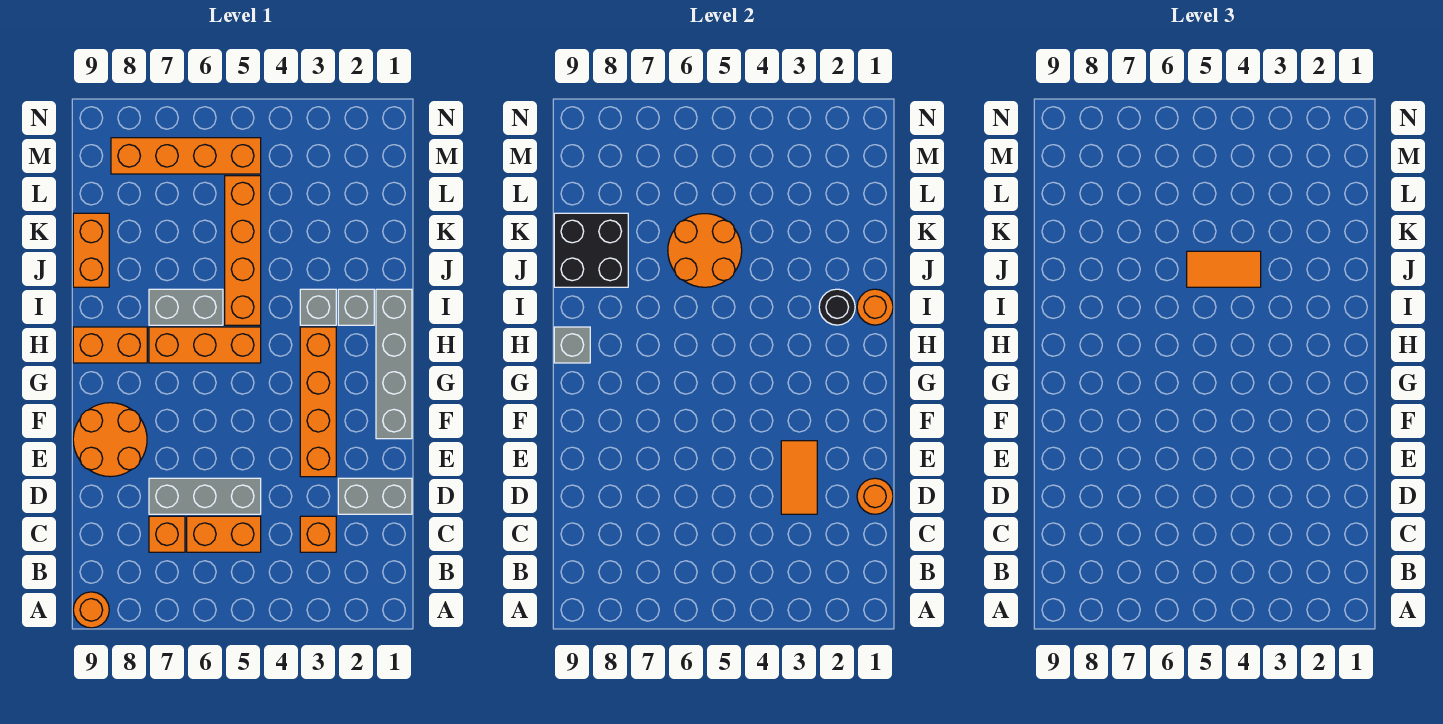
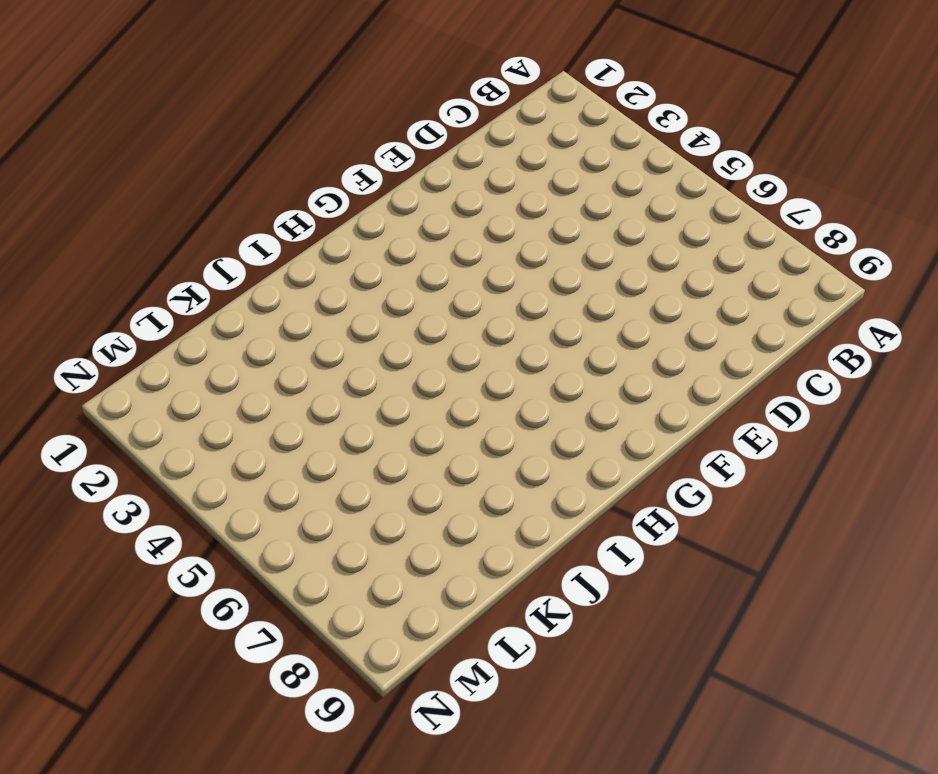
none -> orange 1x1 round brick [73,592,109,628]
none -> orange 1x1 brick [300,516,336,552]
none -> orange 1x2 brick [187,516,261,552]

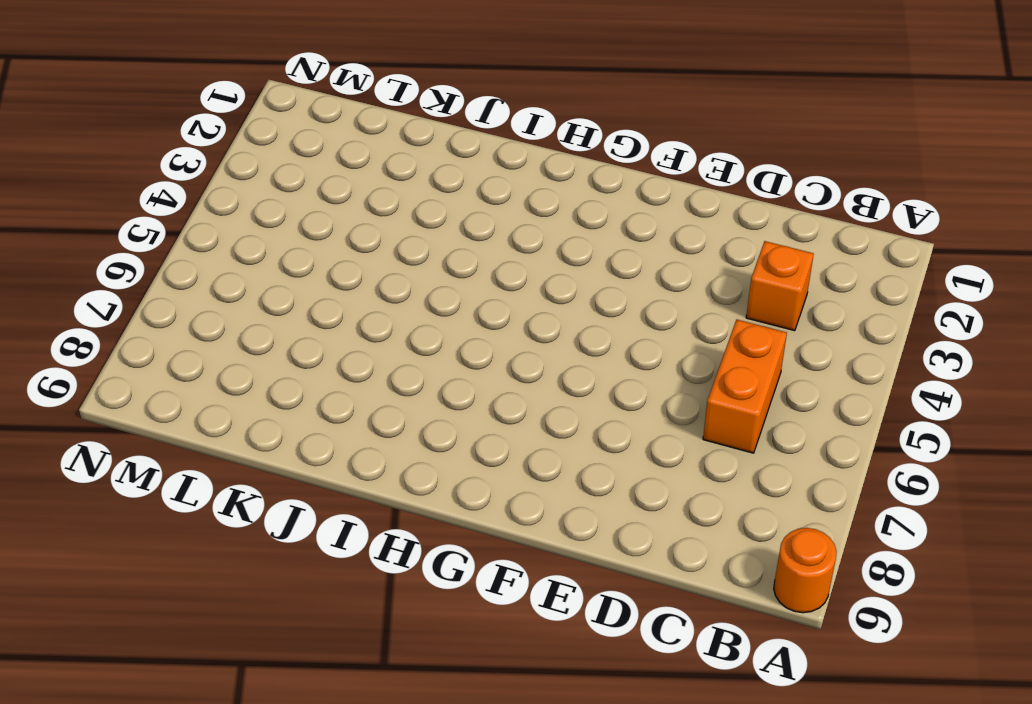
none -> orange 1x1 brick [149,516,185,552]
none -> grey 1x2 brick [338,478,412,514]
none -> grey 1x3 brick [149,478,261,514]

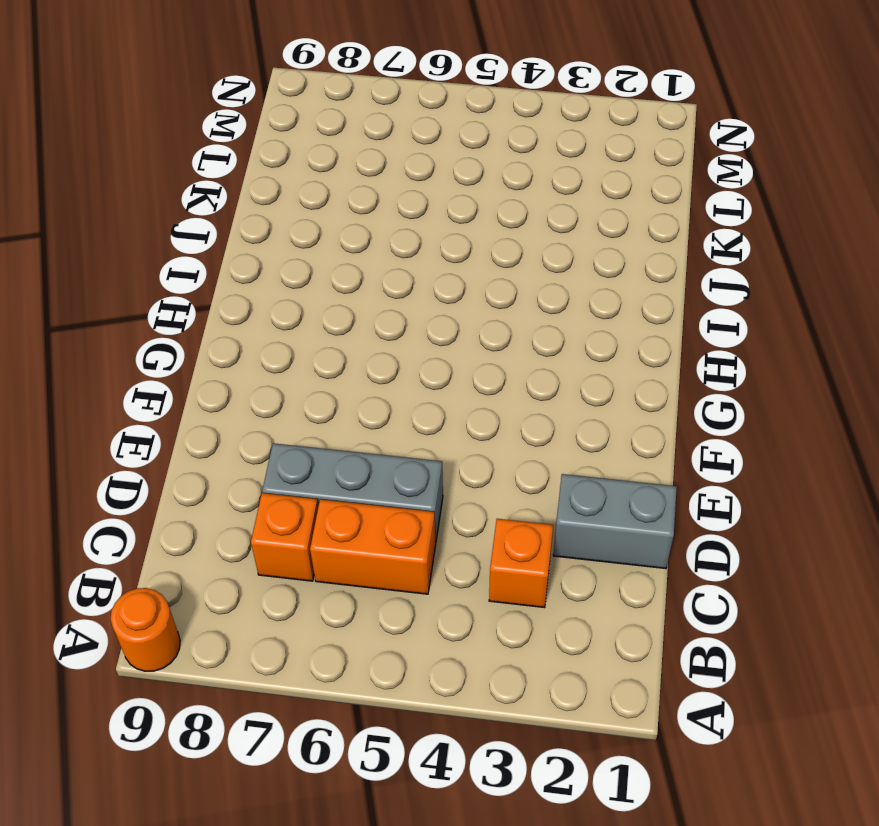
none -> orange 1x4 brick [300,327,336,477]
none -> orange 2x2 round brick [73,403,147,477]
none -> grey 1x4 brick [376,289,412,439]

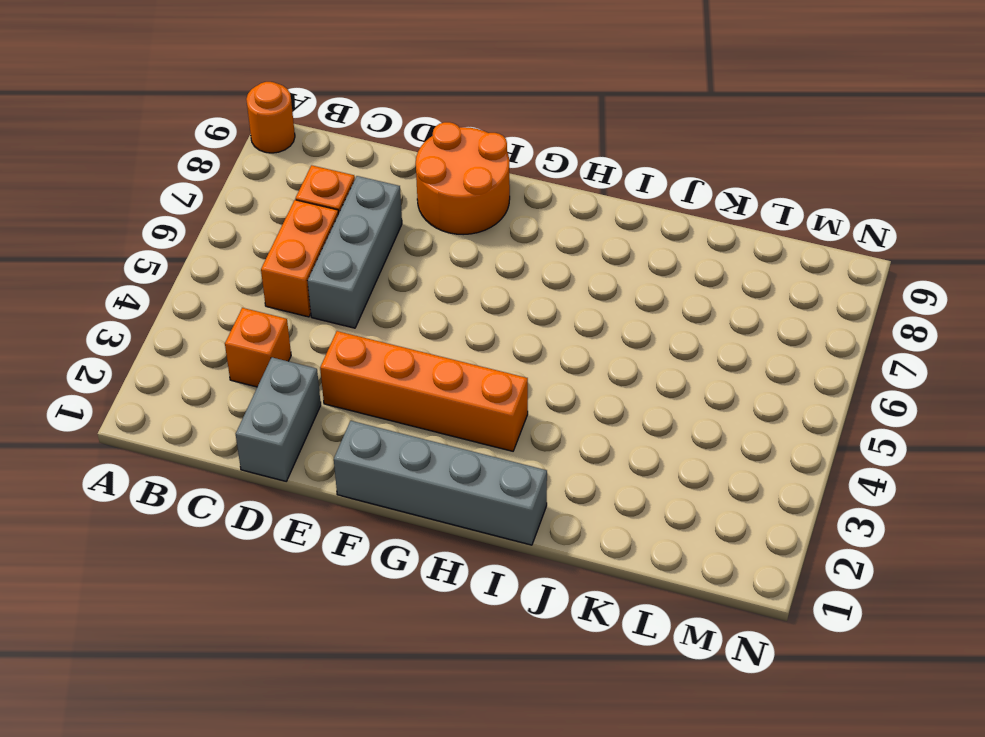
none -> orange 1x3 brick [149,327,261,363]
none -> orange 1x2 brick [73,327,147,363]
none -> grey 1x1 brick [338,289,374,325]

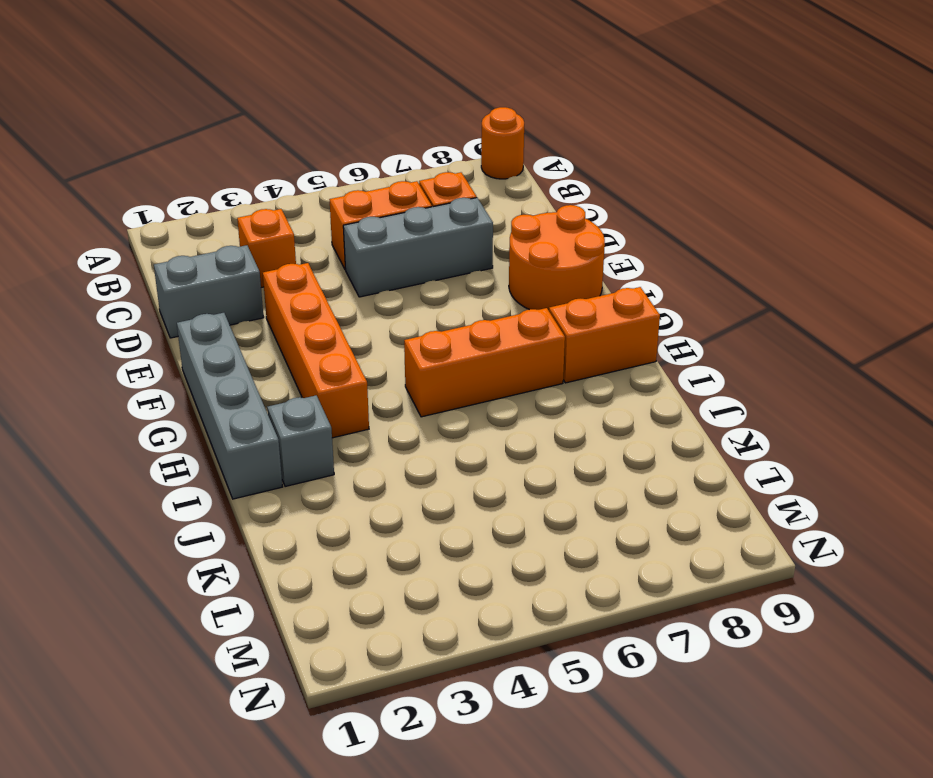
none -> grey 1x1 brick [300,289,336,325]
none -> orange 1x4 brick [225,176,261,325]
none -> grey 1x2 brick [149,289,223,325]

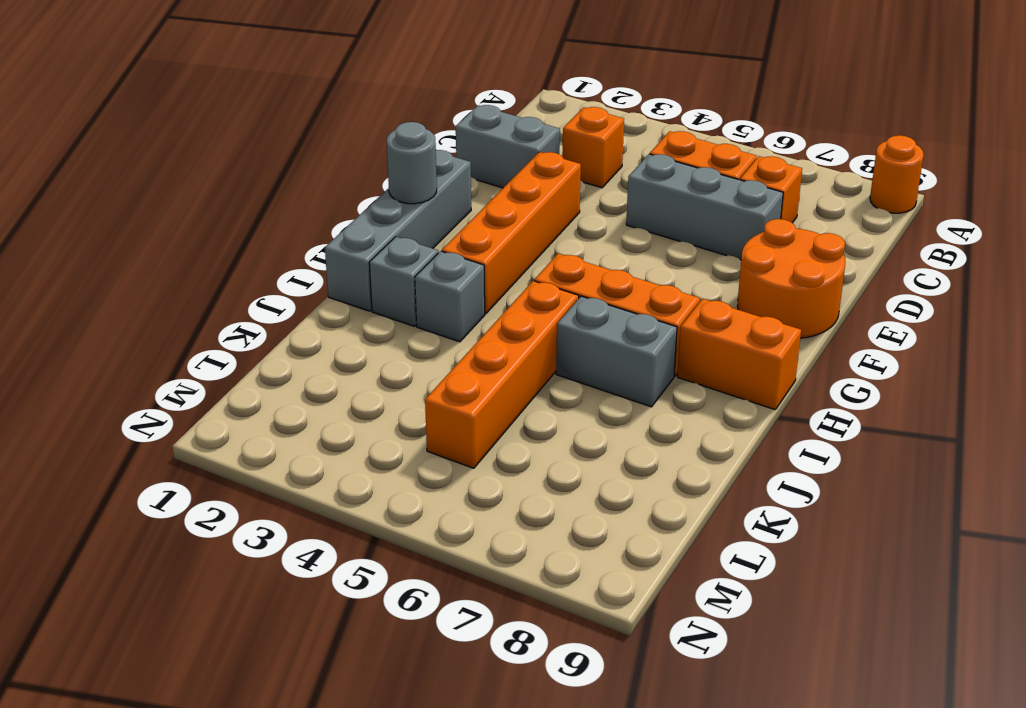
grey 1x1 round brick [387,122,437,204] -> none
none -> orange 1x2 brick [73,213,109,287]
none -> orange 1x4 brick [111,138,261,174]
none -> orange 1x1 round brick [857,478,893,514]

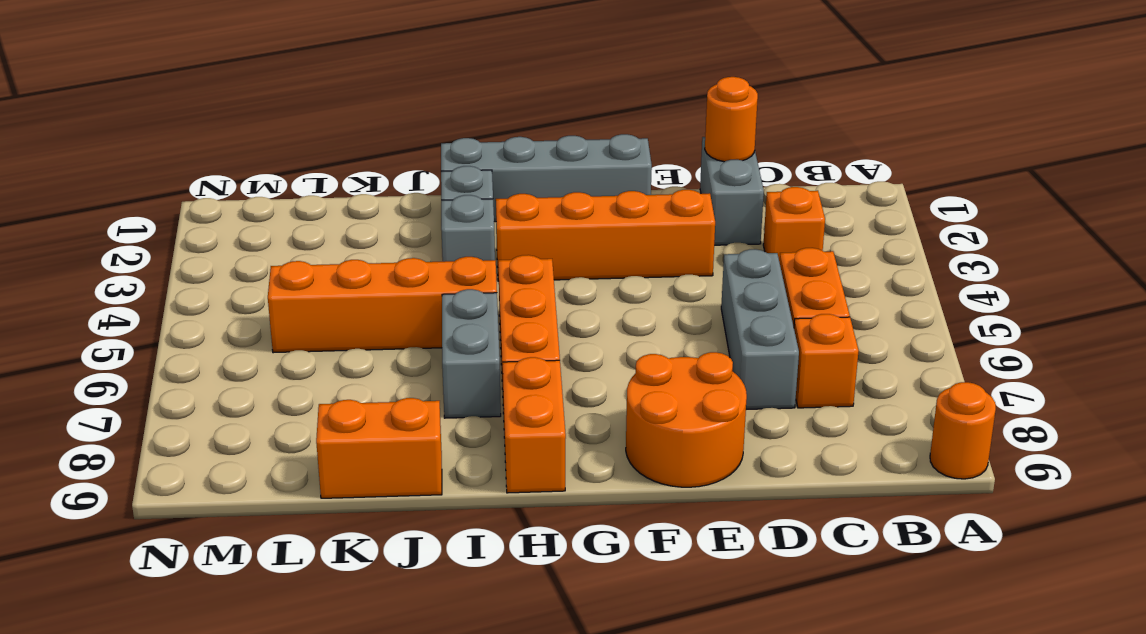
none -> orange 1x4 brick [111,138,261,174]
none -> orange 1x2 tile [781,441,817,514]
none -> grey 1x1 brick [554,327,590,363]

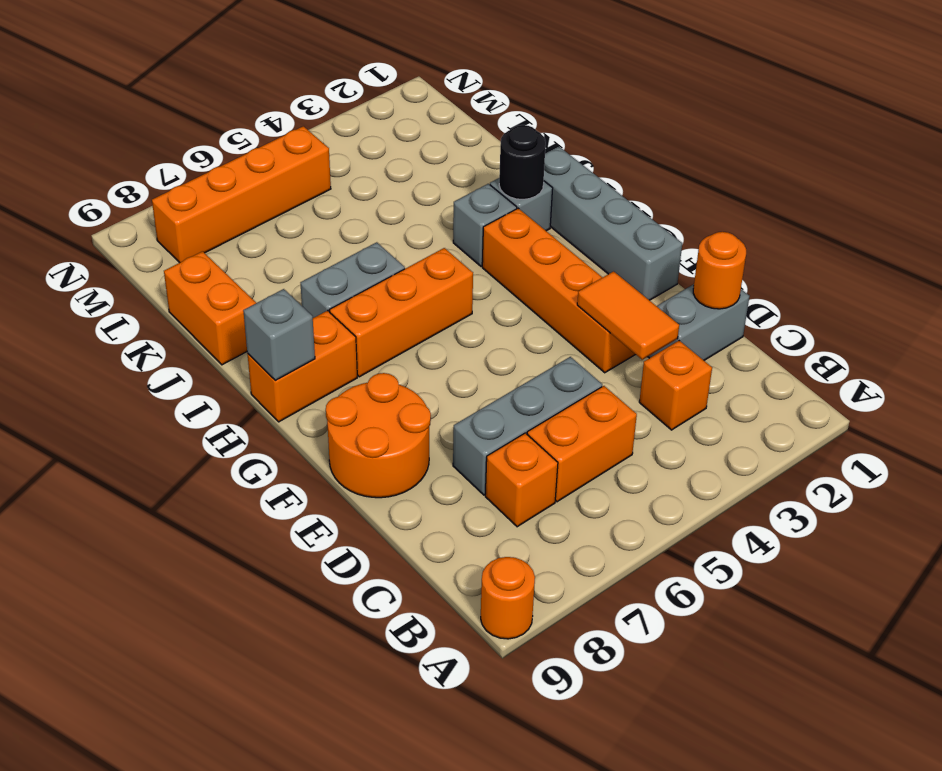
none -> orange 1x4 brick [225,176,261,325]
none -> orange 1x1 round brick [857,289,893,325]
none -> orange 2x2 round brick [668,214,742,287]

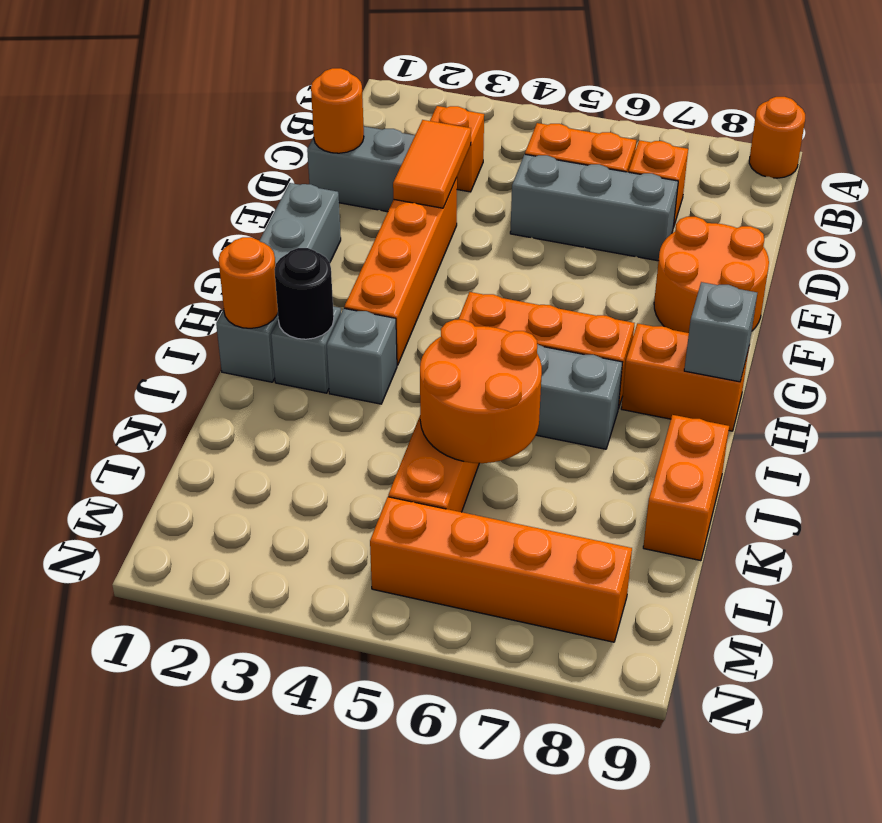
none -> black 2x2 brick [554,213,628,287]
none -> orange 1x2 tile [1187,251,1261,287]

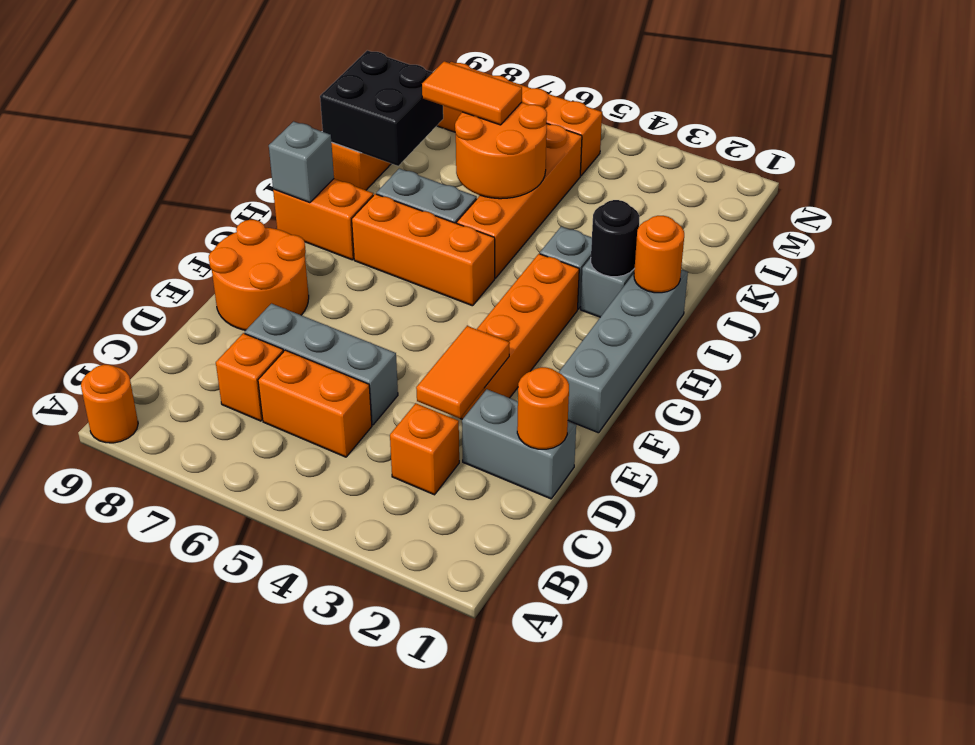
orange 1x2 tile [422,61,522,125] -> orange 1x2 tile moved to [1187,251,1261,287]

